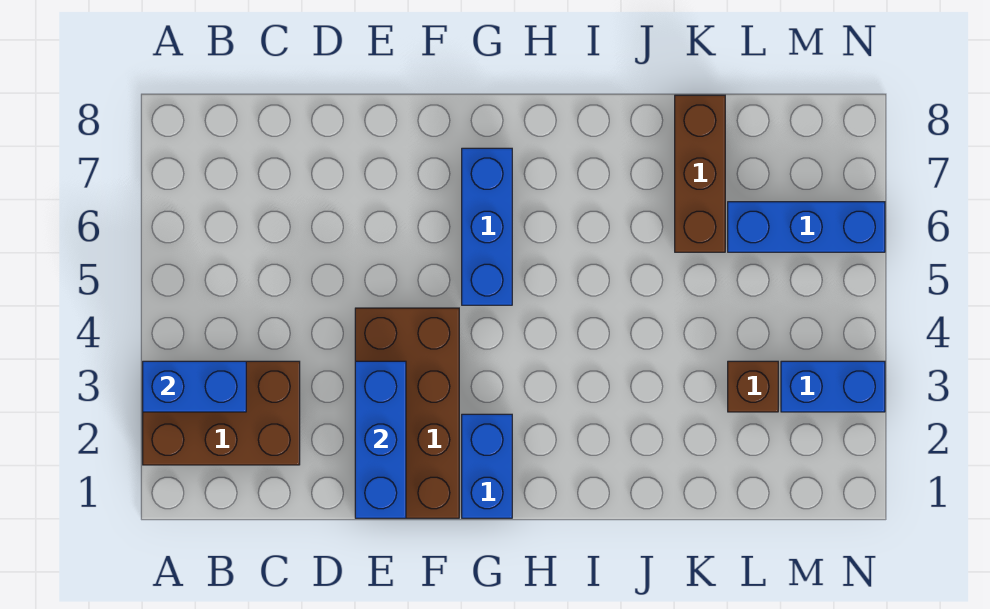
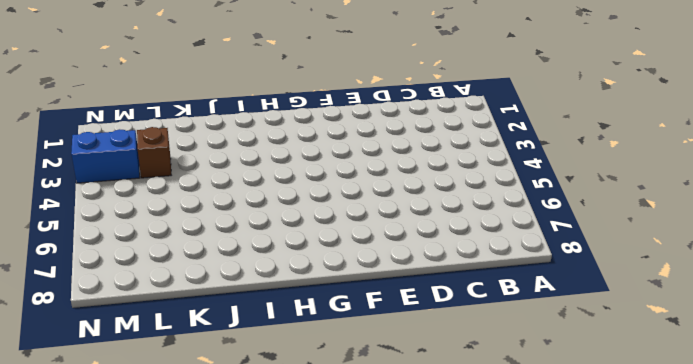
none -> brown 2x3 brick [143,361,300,465]
none -> brown 2x4 brick [355,308,459,518]

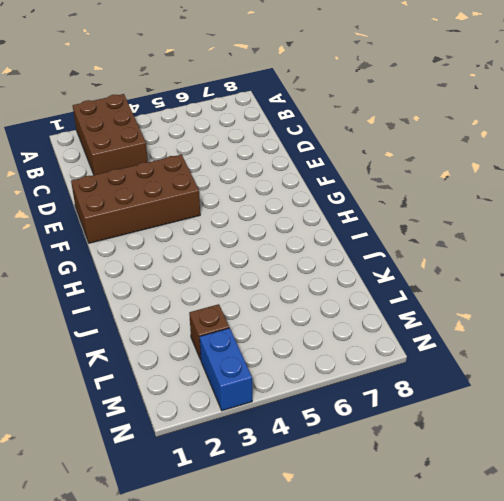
none -> blue 1x2 brick [462,414,512,518]
none -> blue 1x3 brick [462,148,512,305]

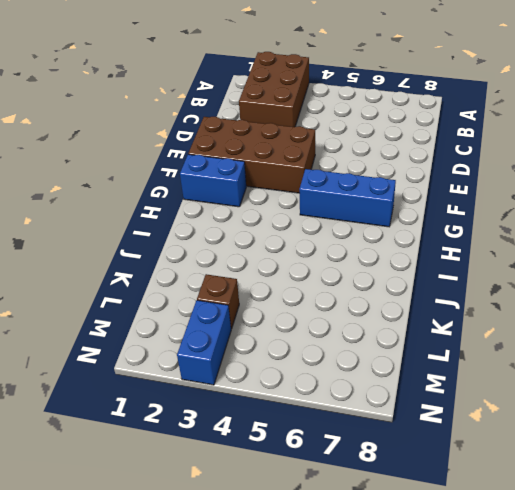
none -> brown 1x3 brick [675,95,725,252]
none -> blue 1x3 brick [728,202,885,252]

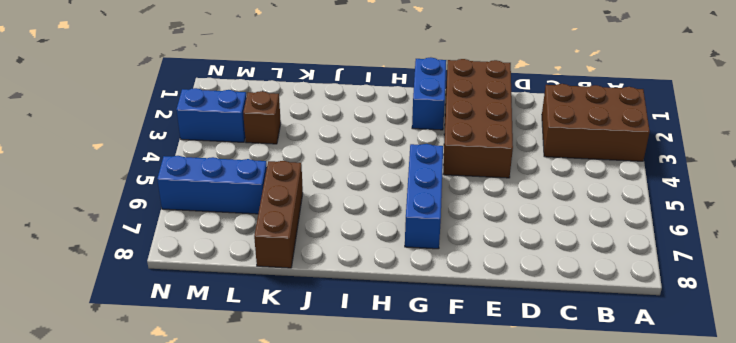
none -> blue 1x2 brick [143,361,246,412]
none -> blue 1x3 brick [355,361,406,518]

